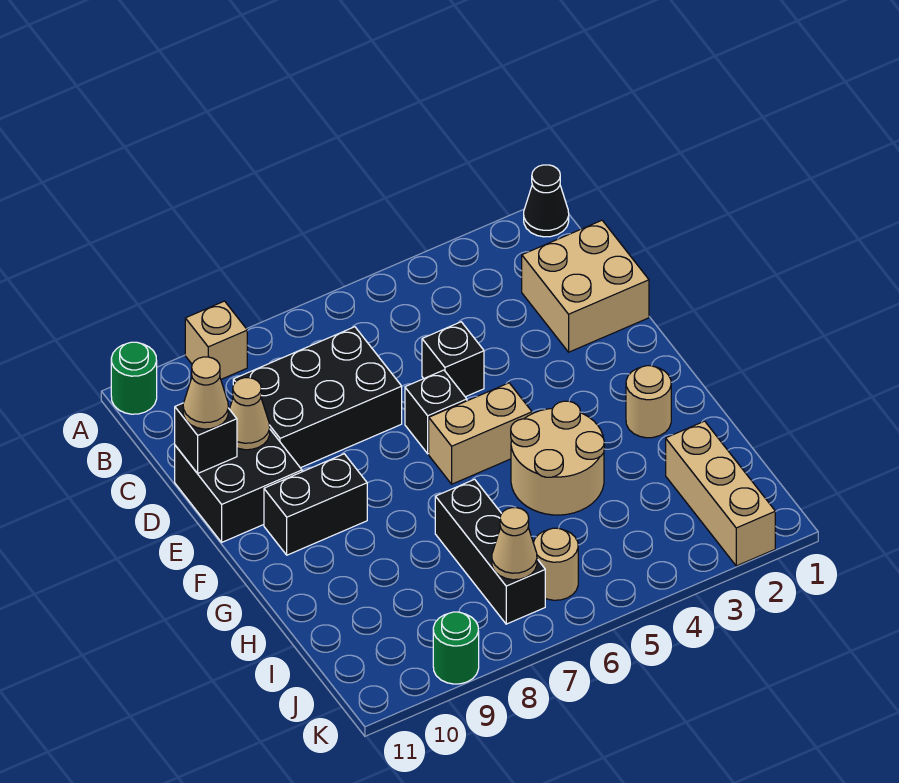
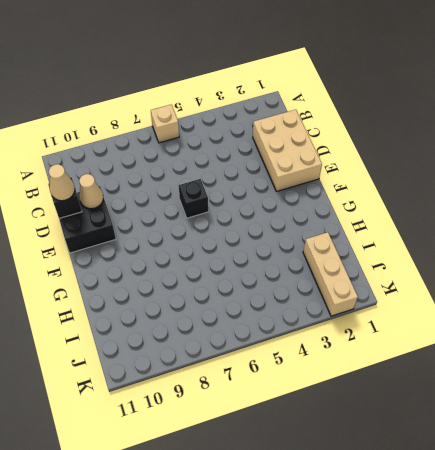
tan 1x1 brick [151,105,179,143] -> tan 1x1 brick moved to [185,301,247,379]
tan 2x3 brick [253,110,322,192] -> tan 2x2 brick [522,220,649,352]
none -> black 1x1 cone [524,165,569,237]
none -> green 1x1 round brick [111,342,157,414]
none -> black 2x3 brick [233,327,402,468]

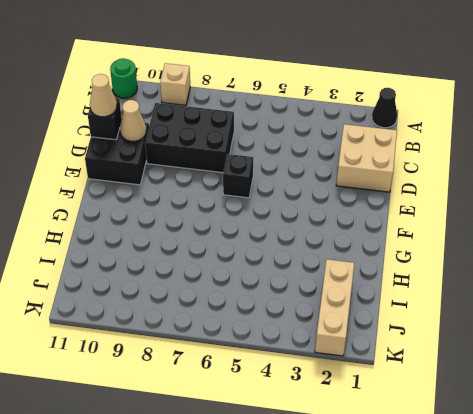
none -> black 1x1 brick [422,322,484,397]
none -> tan 1x2 brick [429,383,532,484]
none -> black 1x2 brick [264,454,367,555]

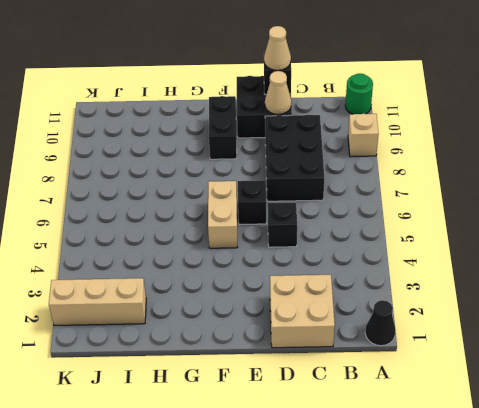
none -> tan 1x1 round brick [626,366,671,438]
none -> tan 2x2 round brick [511,401,604,515]
none -> black 1x3 brick [435,479,545,624]

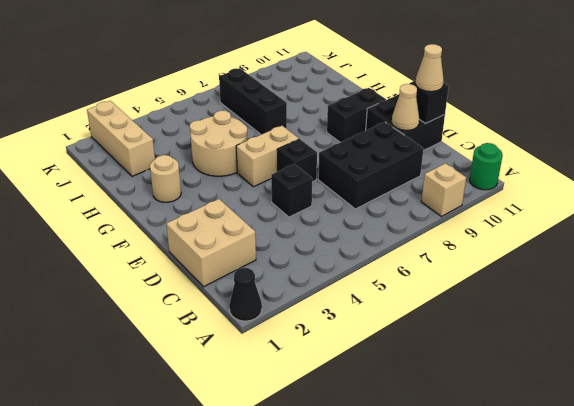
none -> tan 1x1 round brick [533,528,578,600]
none -> green 1x1 round brick [433,612,479,684]
none -> tan 1x1 cone [492,508,537,580]

